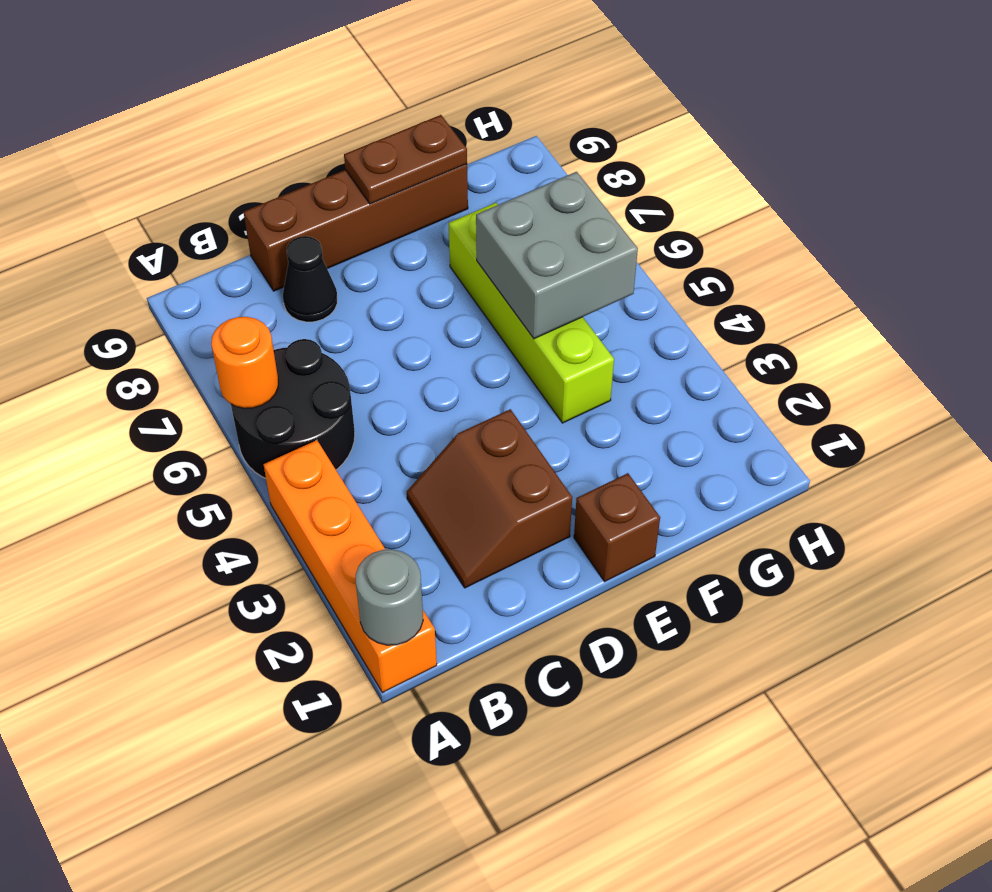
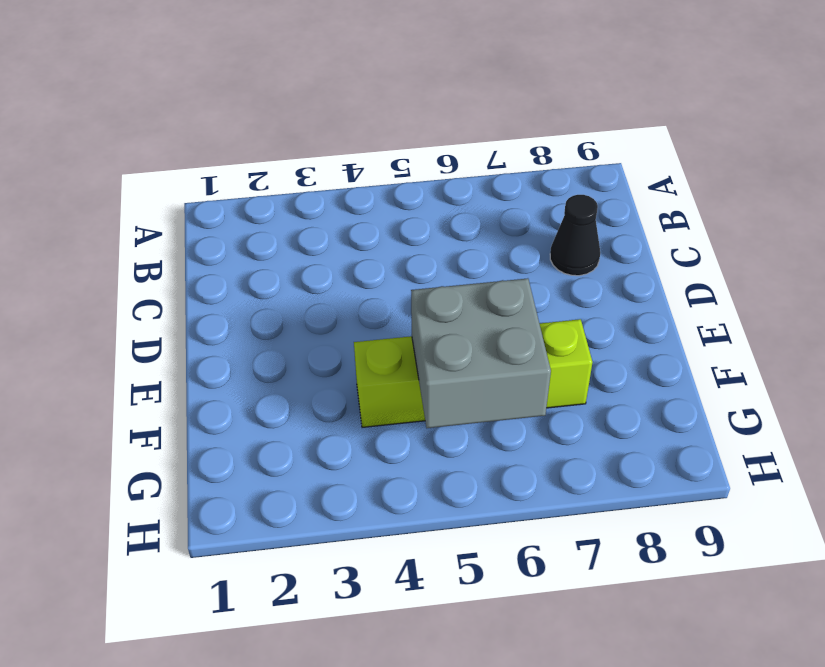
none -> orange 1x4 brick [264,440,437,693]
none -> black 2x2 round brick [231,339,355,478]

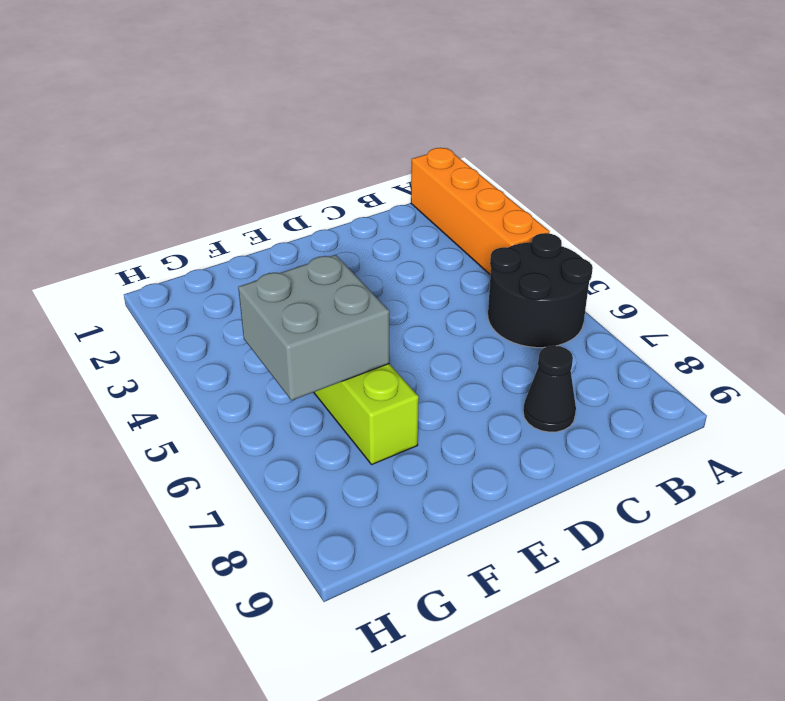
none -> brown 2x2 slope [407,409,572,588]
none -> brown 1x4 brick [244,164,468,291]

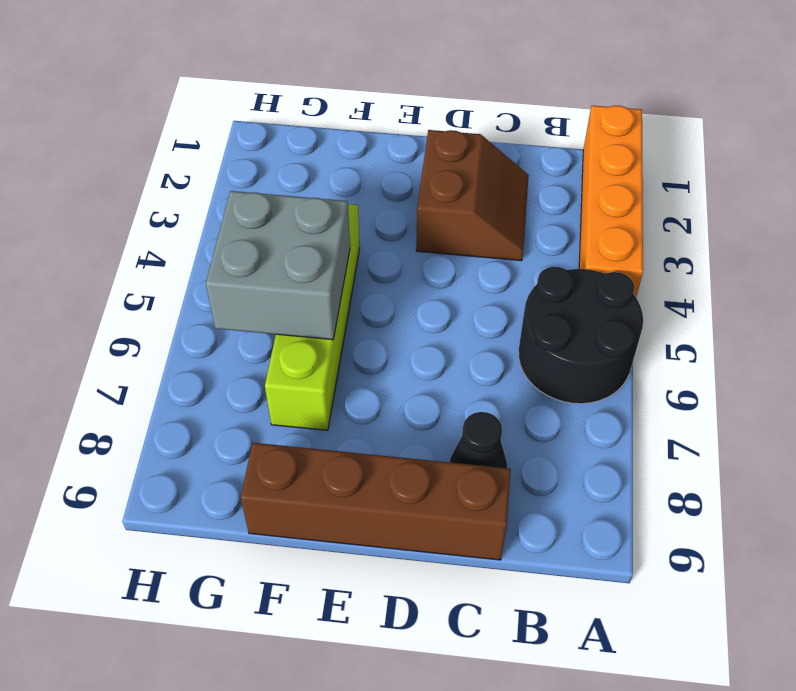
none -> brown 1x1 brick [574,473,660,582]
none -> grey 1x1 round brick [356,549,423,645]

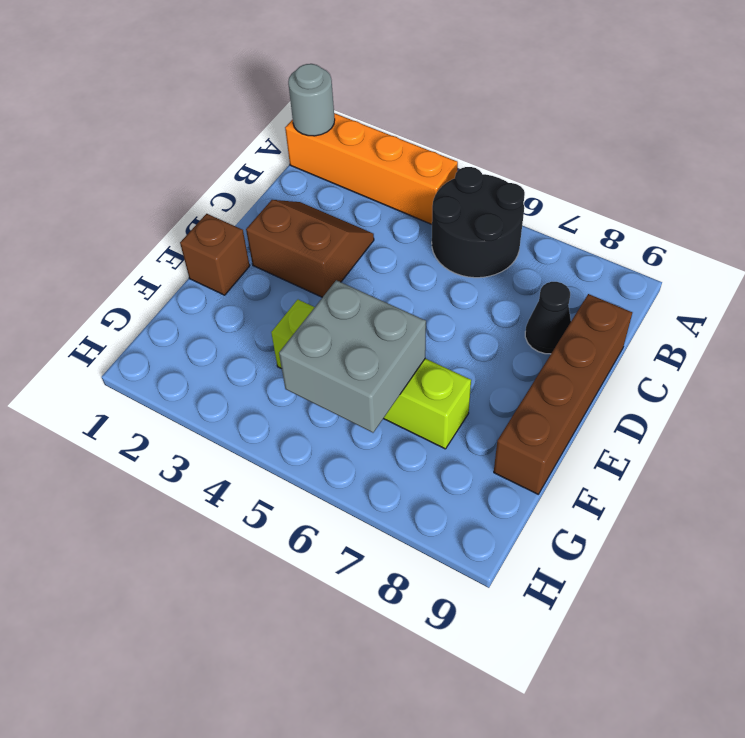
none -> orange 1x1 round brick [211,317,278,408]
none -> brown 1x2 plate [344,115,467,204]

